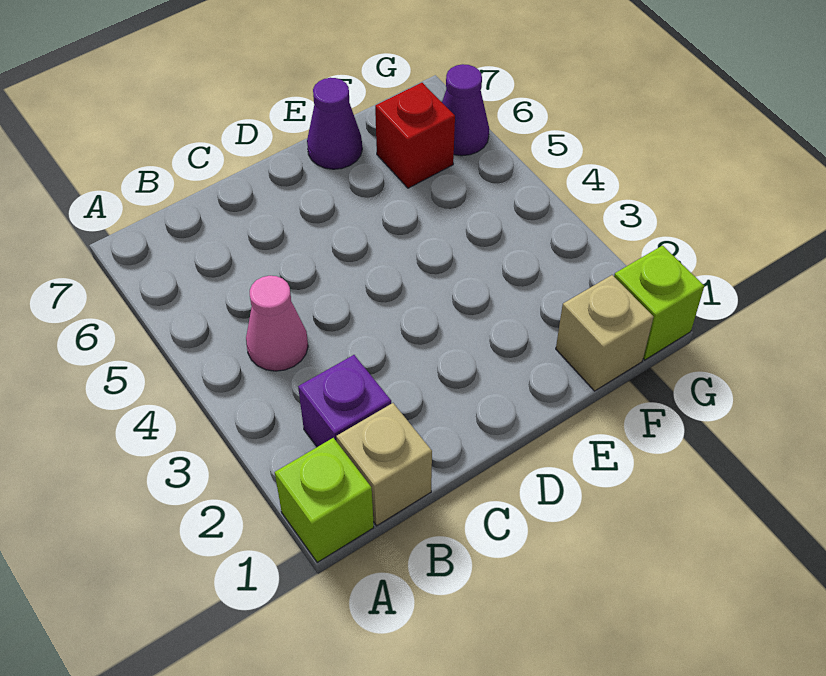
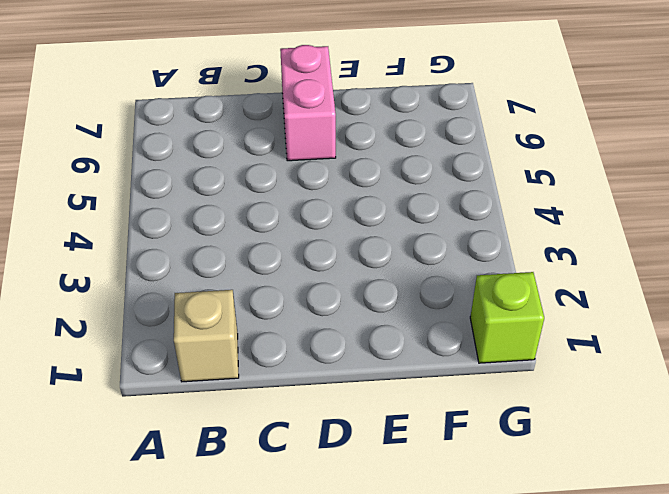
pink 1x2 brick [280,45,336,161] -> none
none -> lime 1x1 brick [275,438,374,562]
none -> purple 1x1 brick [298,355,391,447]

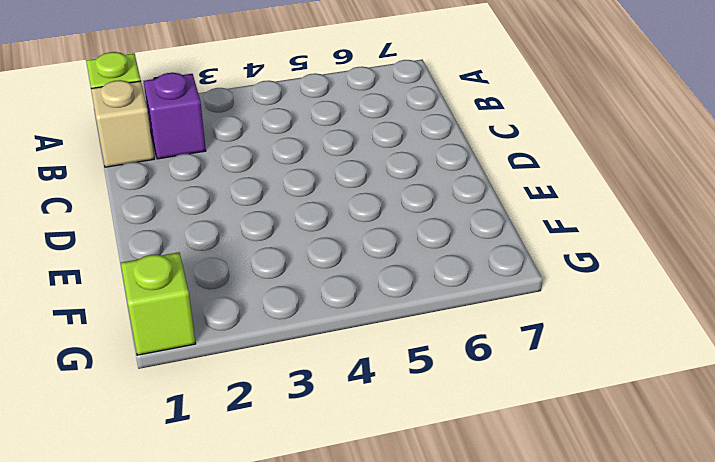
none -> pink 1x1 cone [246,276,308,371]
none -> purple 1x1 cone [307,78,362,169]

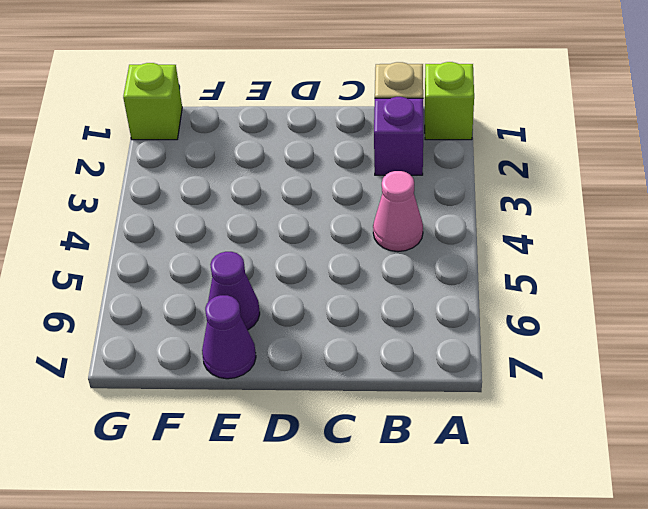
purple 1x1 cone [208,252,260,330] -> purple 1x1 cone moved to [442,64,489,156]
none -> tan 1x1 brick [556,275,654,391]
none -> red 1x1 brick [375,83,455,188]

